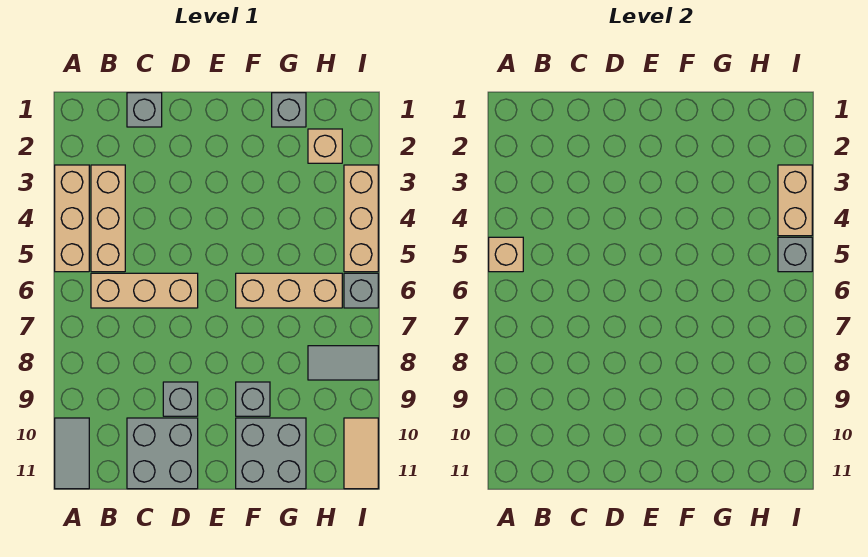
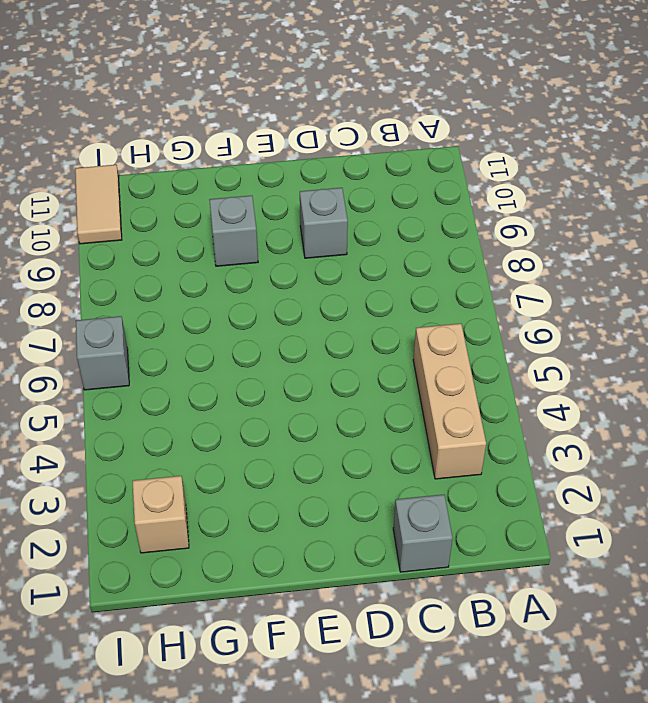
none -> tan 1x3 brick [55,165,89,272]
none -> grey 1x2 tile [55,418,89,489]
none -> tan 1x3 brick [91,273,198,308]

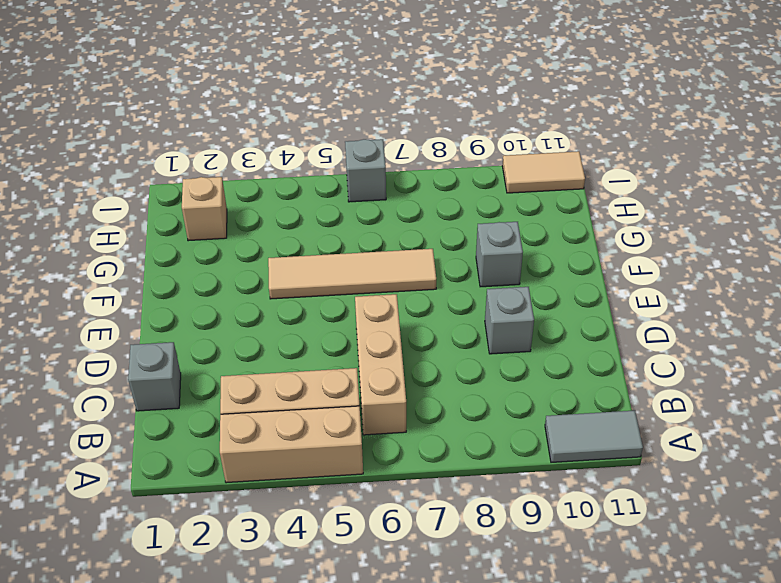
tan 1x4 tile [268,249,436,299] -> tan 1x3 brick [236,273,342,308]
none -> grey 2x2 brick [127,418,198,489]
none -> grey 2x2 brick [236,418,306,489]
none -> grey 1x1 brick [272,93,306,127]

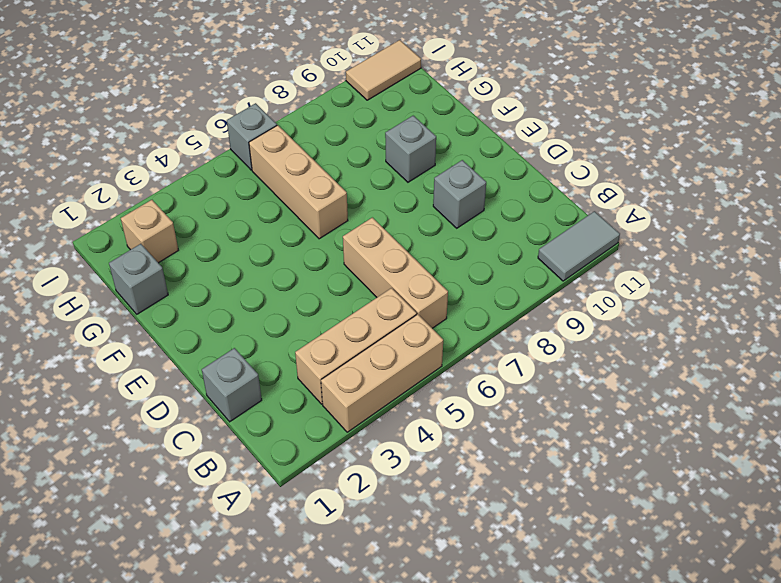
none -> grey 2x2 brick [127,418,198,489]
none -> grey 2x2 brick [236,418,306,489]
none -> grey 1x2 tile [308,346,378,380]

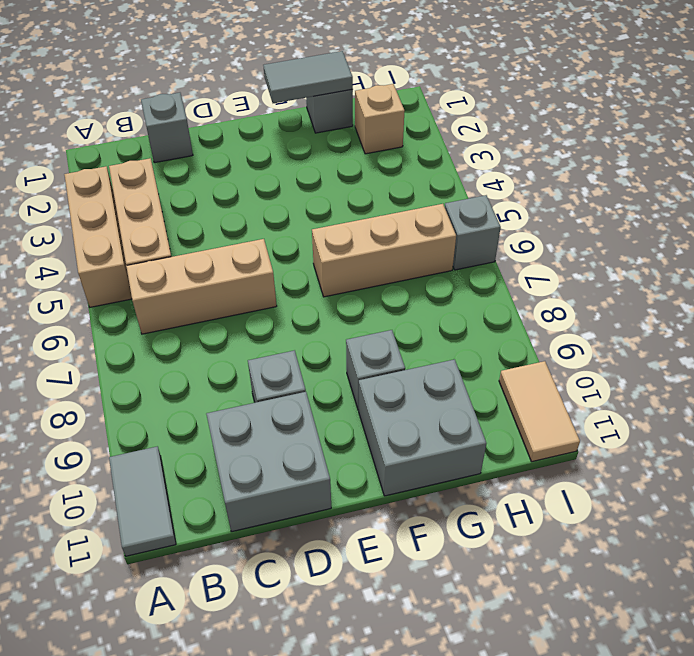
grey 1x2 tile [263,51,353,103] -> grey 1x2 tile moved to [308,346,378,380]
none -> tan 1x3 brick [344,165,378,272]
none -> tan 1x1 brick [489,237,523,272]
none -> tan 1x2 brick [778,165,812,236]

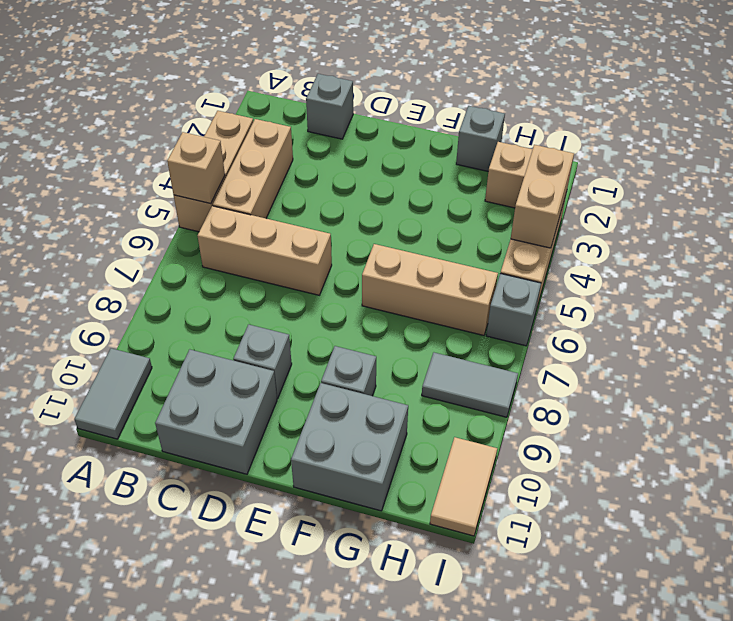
none -> grey 1x1 brick [778,237,812,272]

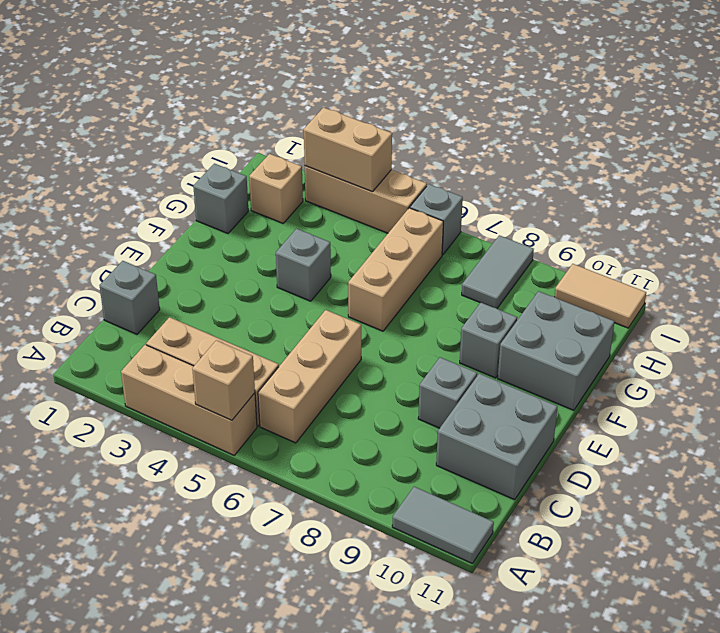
grey 1x1 brick [276,229,331,301] -> grey 1x1 brick moved to [778,237,812,272]

